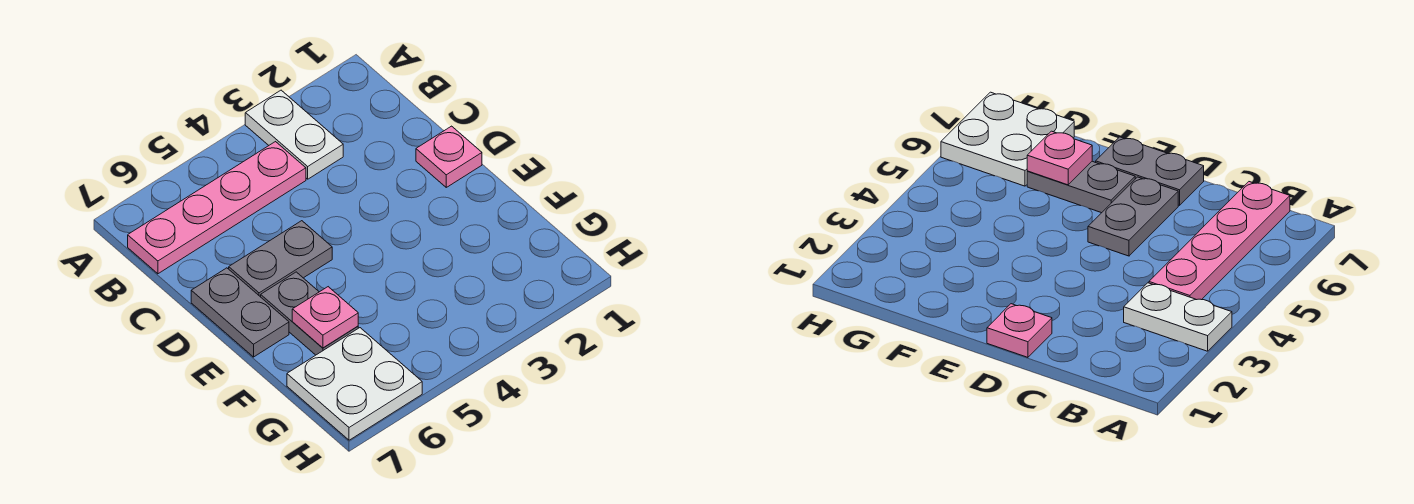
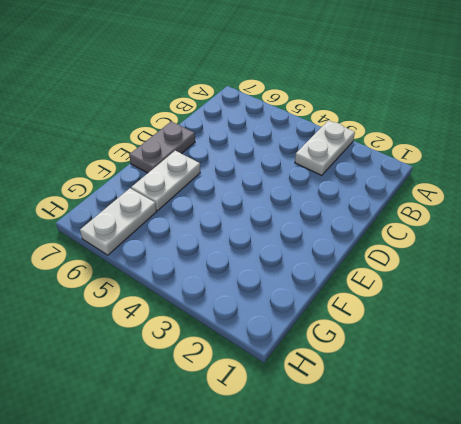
white 1x2 plate [131,151,200,211] -> grey 1x2 plate [261,272,358,355]
white 1x2 plate [80,188,156,255] -> white 2x2 plate [287,328,422,440]
none -> pink 1x4 plate [128,142,306,274]
none -> pink 1x1 plate [416,126,482,187]

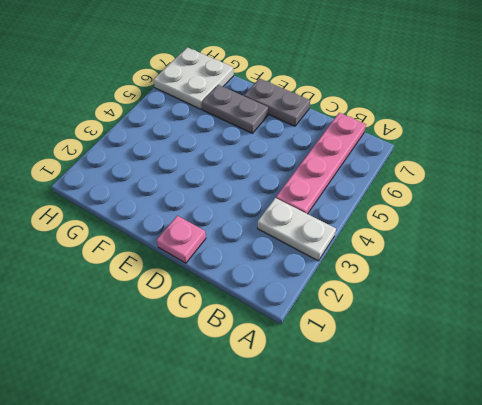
none -> grey 1x2 plate [229,221,332,297]
none -> pink 1x1 plate [292,287,358,348]

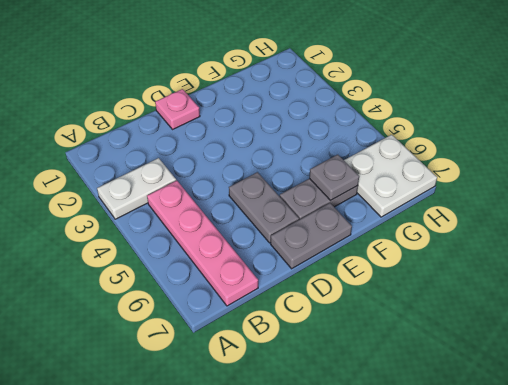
grey 1x1 plate [309,155,359,201] -> pink 1x1 plate [292,287,358,348]

